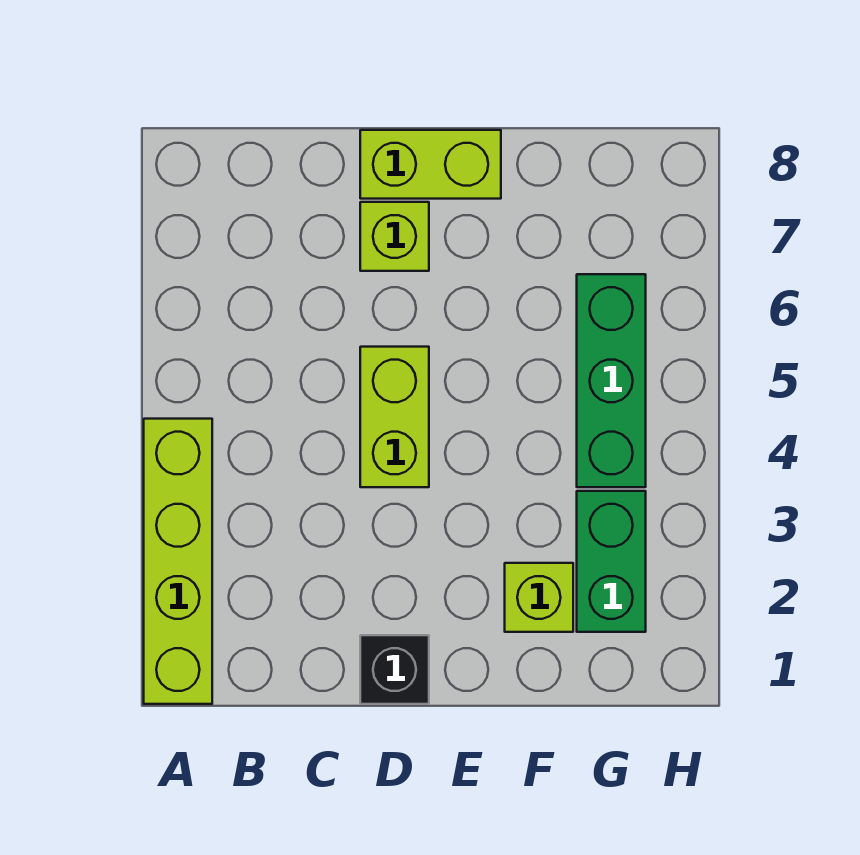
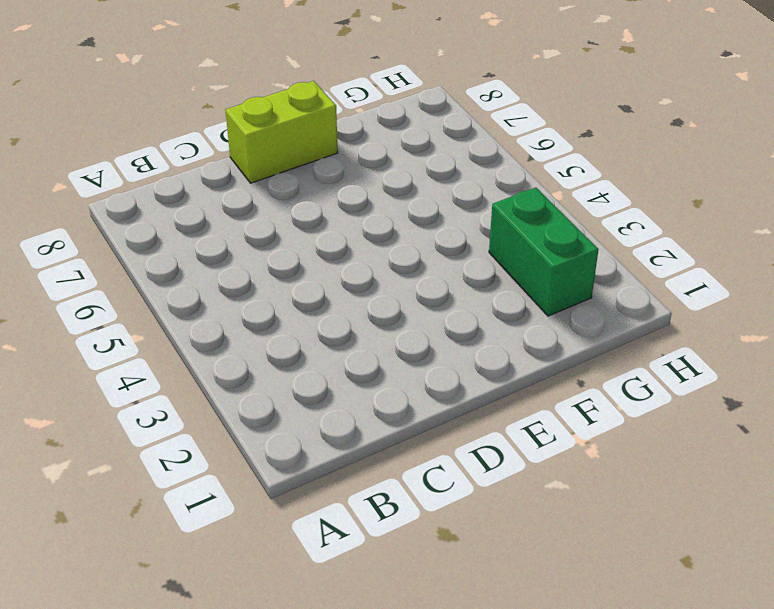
none -> lime 1x4 brick [144,419,212,704]
none -> black 1x1 brick [360,635,429,704]

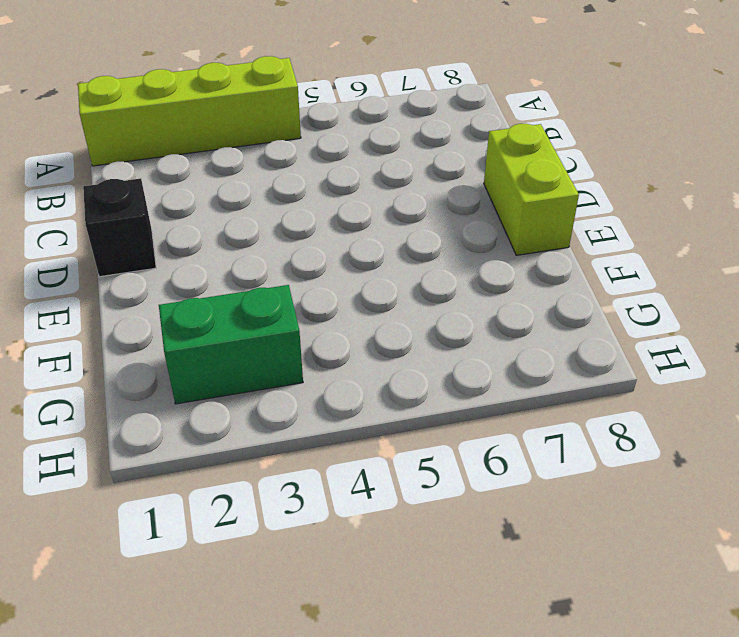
none -> lime 1x2 brick [360,347,429,487]
none -> lime 1x1 brick [360,202,429,271]

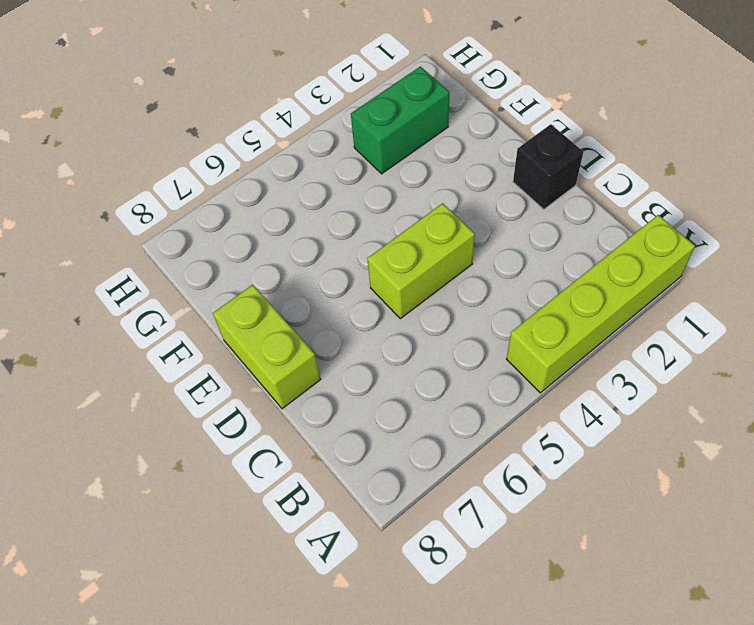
none -> lime 1x1 brick [360,202,429,271]
none -> lime 1x1 brick [505,563,573,632]

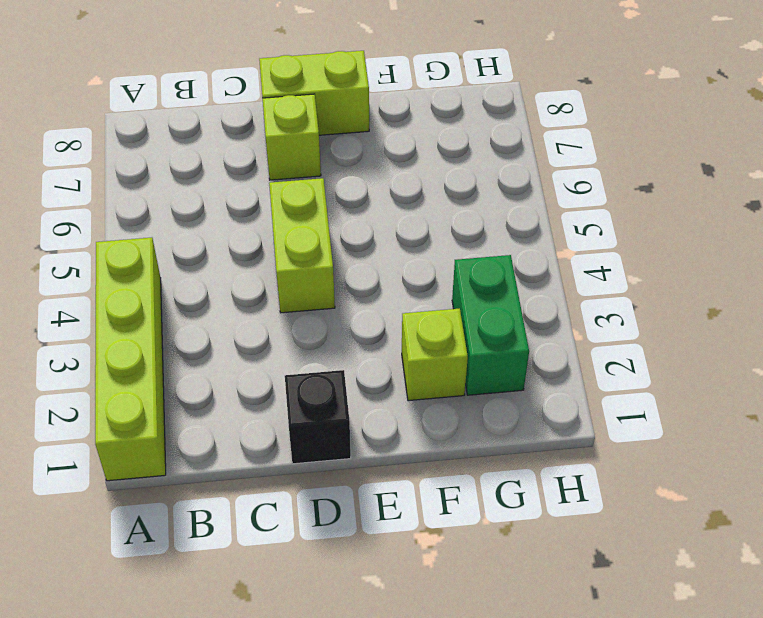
none -> green 1x3 brick [577,274,646,487]

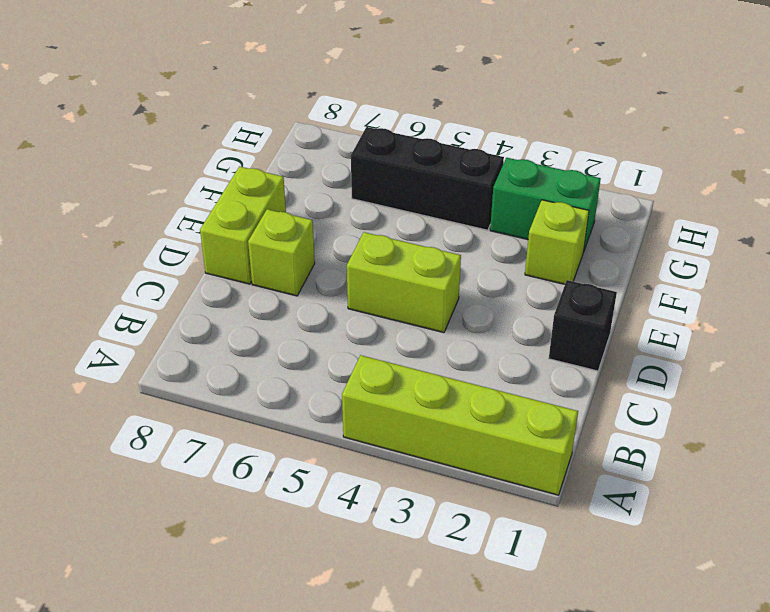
black 1x3 brick [351,127,504,230] -> green 1x3 brick [577,274,646,487]

